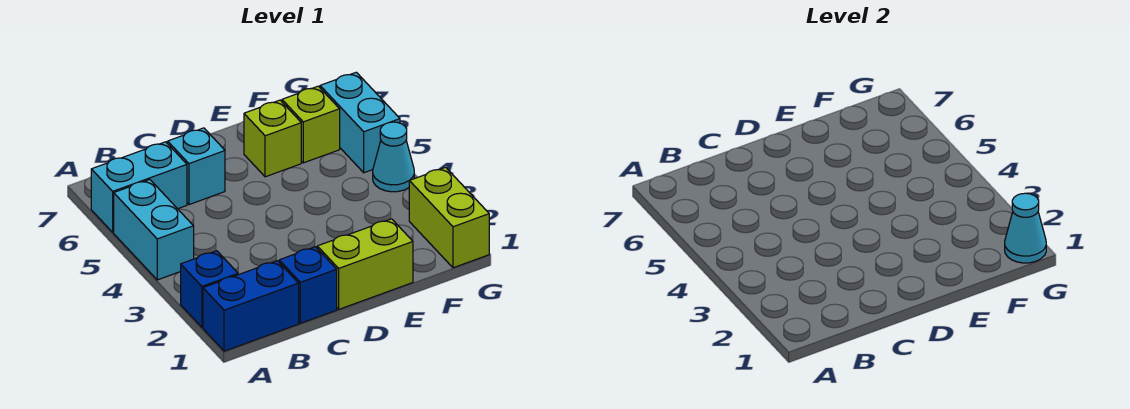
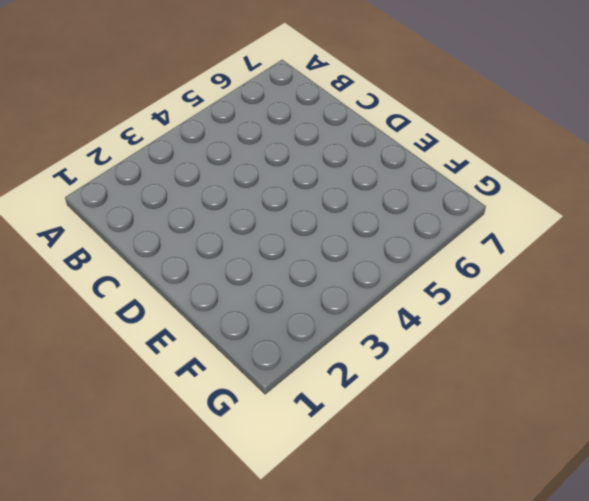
none -> blue 1x2 brick [203,261,299,351]
none -> blue 1x1 brick [181,251,238,327]
none -> cyan 1x2 brick [114,180,194,280]

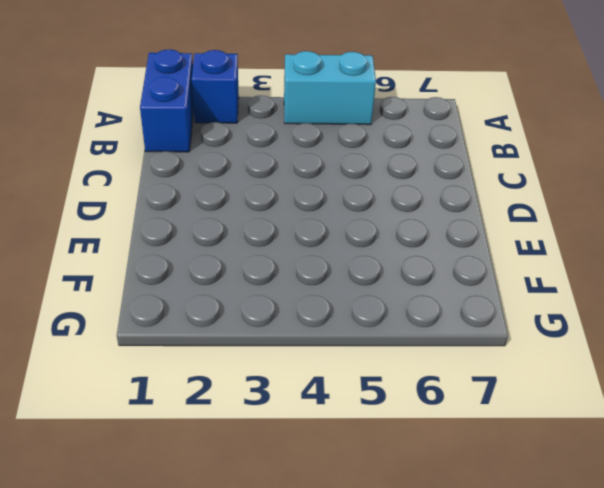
none -> cyan 1x2 brick [91,142,187,232]
none -> blue 1x1 brick [279,247,337,323]
none -> cyan 1x1 brick [168,128,225,205]

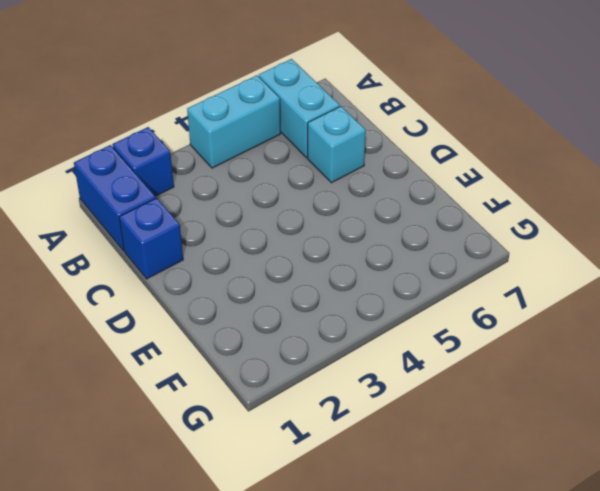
none -> lime 1x2 brick [317,219,413,309]
none -> lime 1x1 brick [244,100,301,177]
none -> lime 1x1 brick [282,86,340,163]

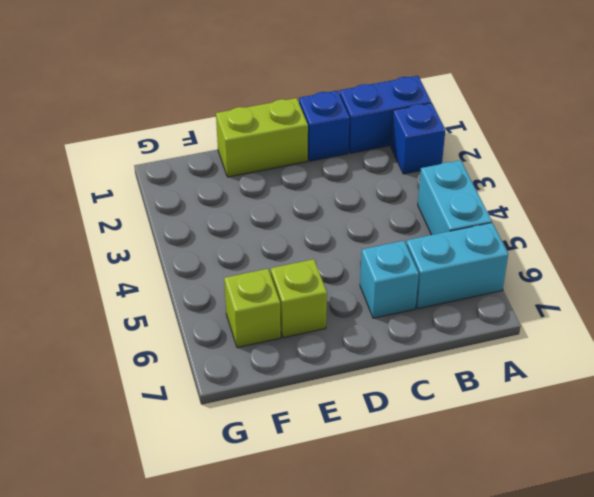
none -> lime 1x2 brick [409,167,489,268]
none -> cyan 1x1 cone [373,122,414,192]
none -> cyan 1x2 brick [320,72,400,173]

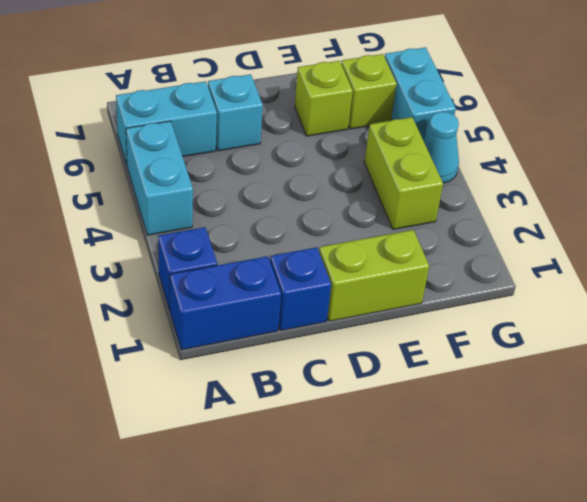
lime 1x2 brick [364,117,443,229] -> lime 1x2 brick moved to [409,167,489,268]
none -> cyan 1x1 cone [1005,193,1046,263]

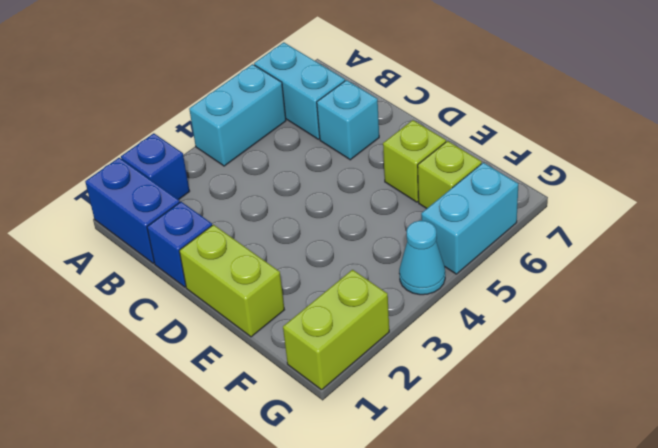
none -> cyan 1x1 cone [1005,193,1046,263]

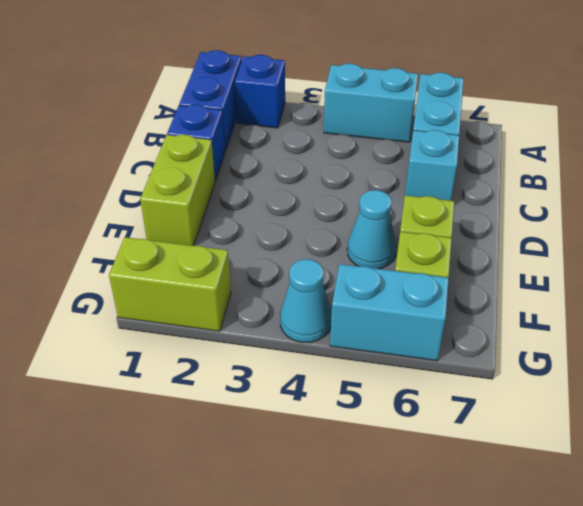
cyan 1x1 cone [347,190,396,269] -> cyan 1x1 cone moved to [1005,193,1046,263]

